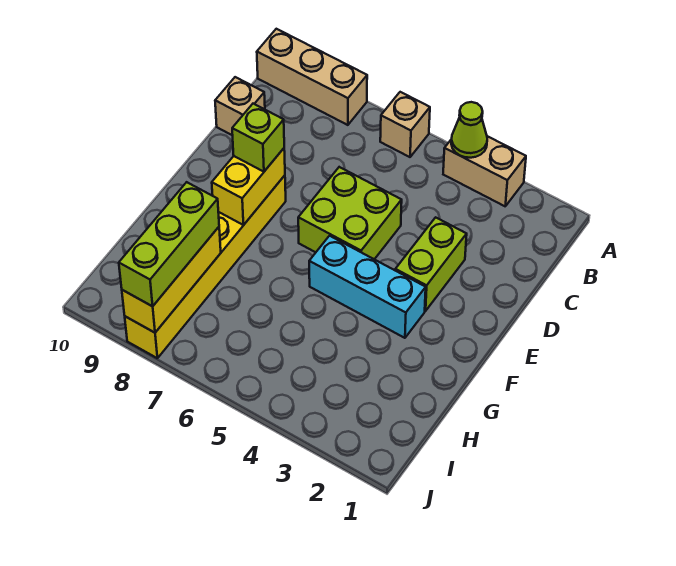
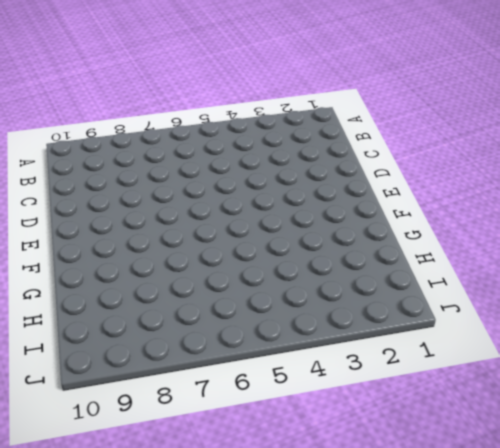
none -> tan 1x2 brick [443,136,526,206]
none -> tan 1x1 brick [380,92,430,157]
none -> tan 1x3 brick [257,29,367,125]

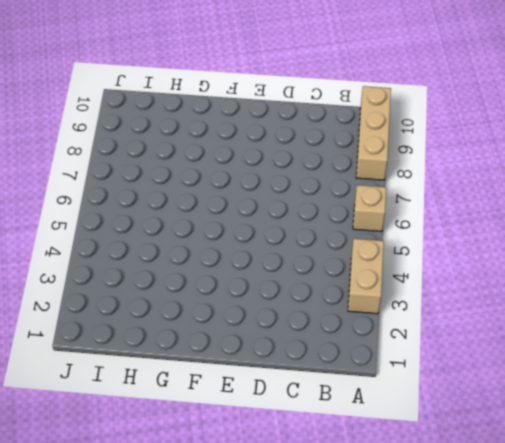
none -> tan 1x1 brick [215,77,265,136]
none -> lime 1x2 brick [395,217,467,311]
none -> lime 2x2 brick [298,167,402,259]

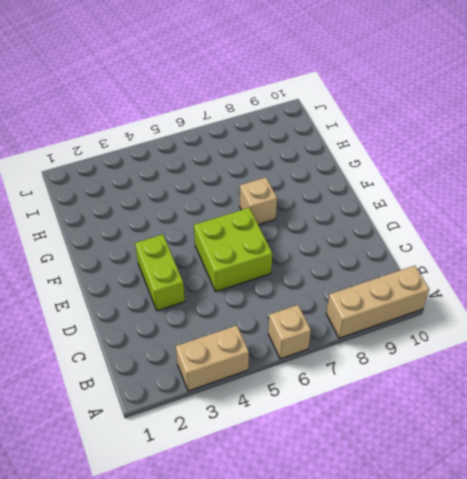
tan 1x1 brick [240,177,277,225] -> tan 1x1 brick moved to [215,77,265,136]
none -> yellow 1x6 brick [125,175,286,358]
none -> cyan 1x3 brick [309,236,426,338]
none -> lime 1x1 cone [451,102,487,158]

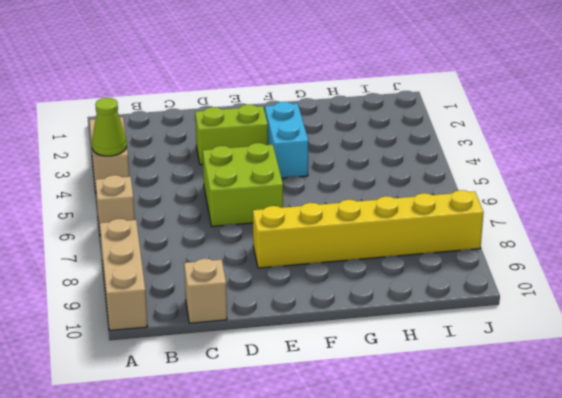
cyan 1x2 brick [265,102,308,178] -> cyan 1x3 brick [309,236,426,338]
none -> yellow 1x2 brick [212,148,285,225]
none -> yellow 1x3 brick [122,227,221,333]
none -> lime 1x1 brick [232,104,284,172]

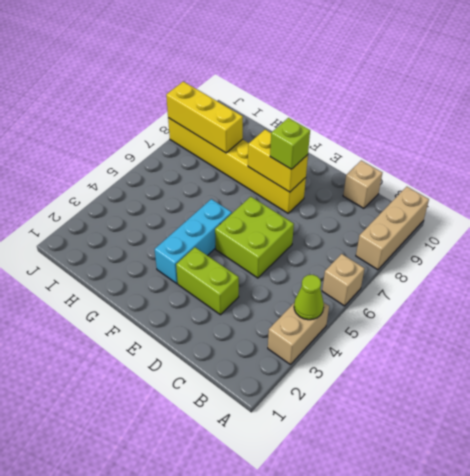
none -> lime 1x3 brick [119,182,219,306]

